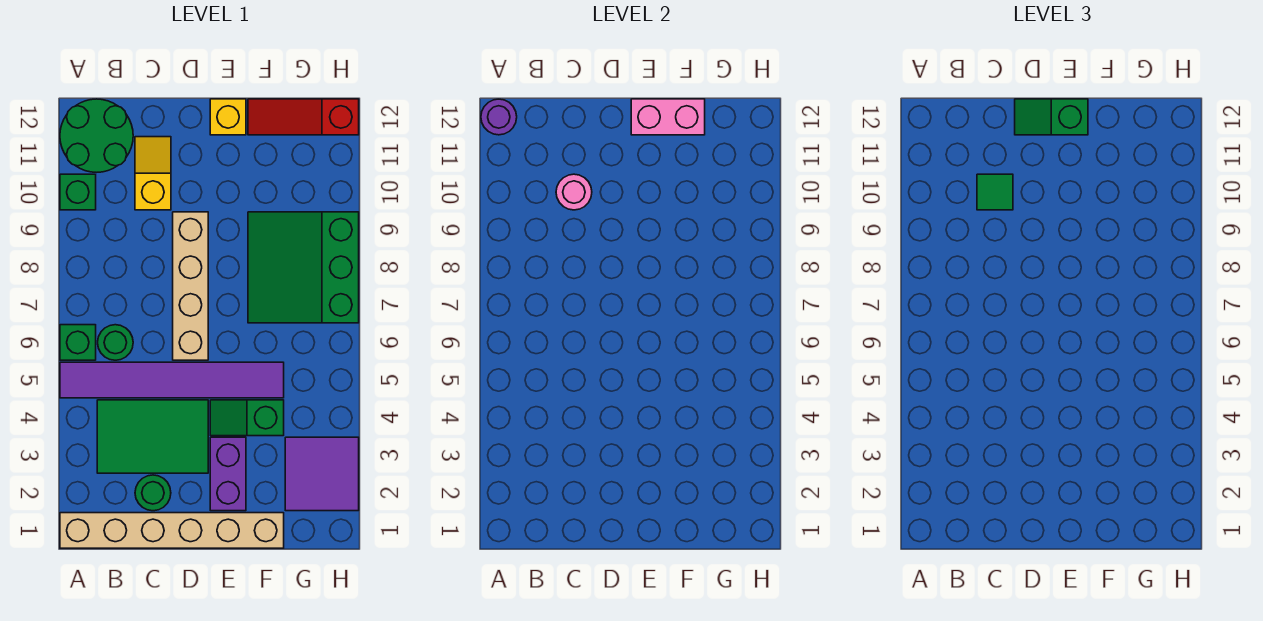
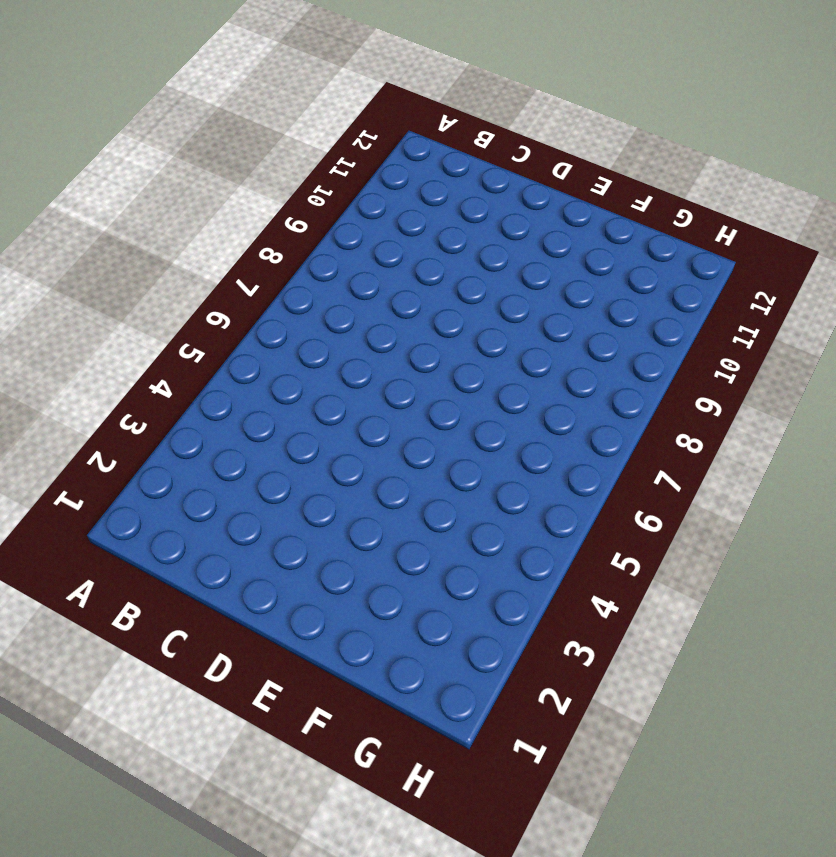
none -> tan 1x6 brick [60,513,284,548]
none -> purple 1x6 tile [60,362,284,398]
none -> green 1x1 brick [60,325,96,360]

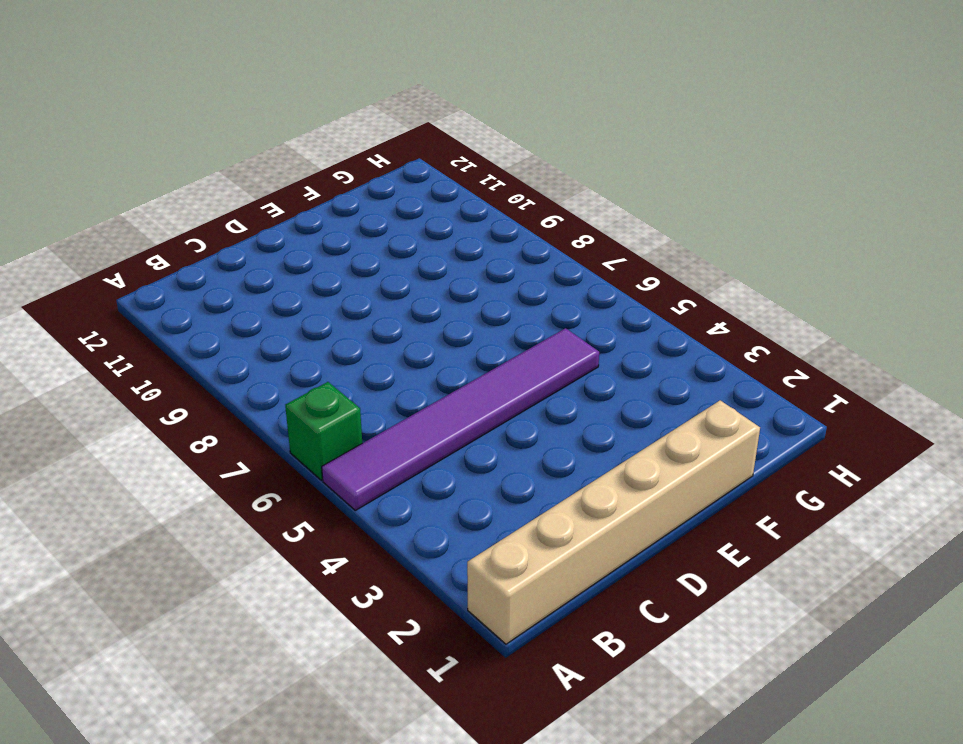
none -> green 1x1 brick [60,174,96,210]
none -> green 2x2 round brick [60,99,133,172]
none -> green 2x3 tile [97,400,208,473]

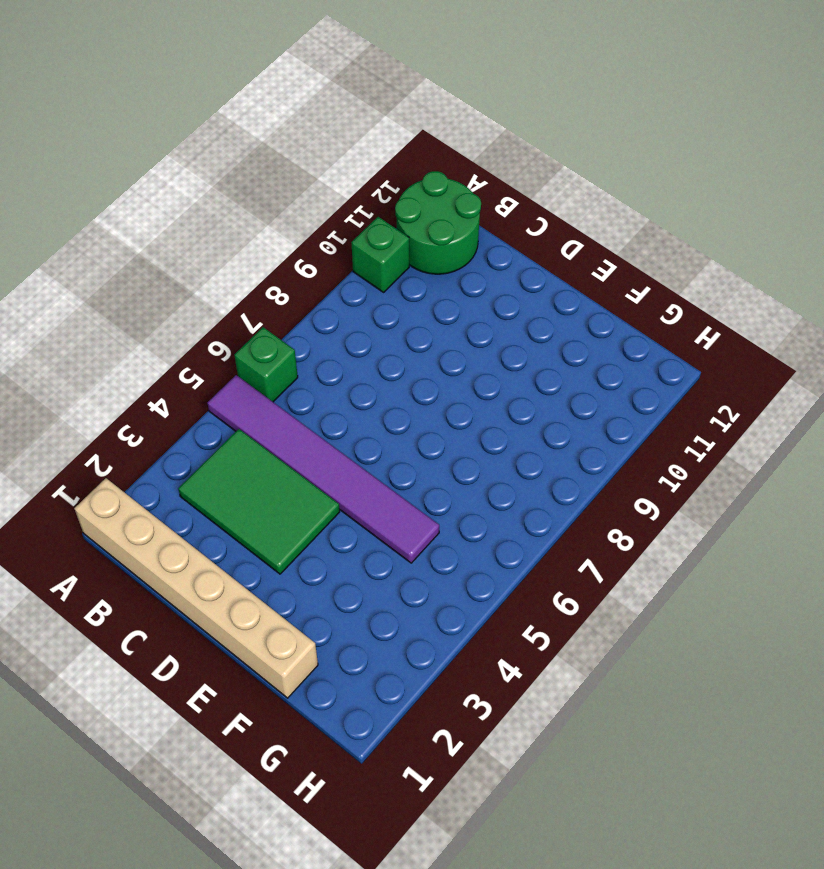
none -> green 1x1 round brick [98,325,133,360]
none -> green 1x1 round brick [135,475,171,511]
none -> yellow 1x2 slope [135,137,171,210]

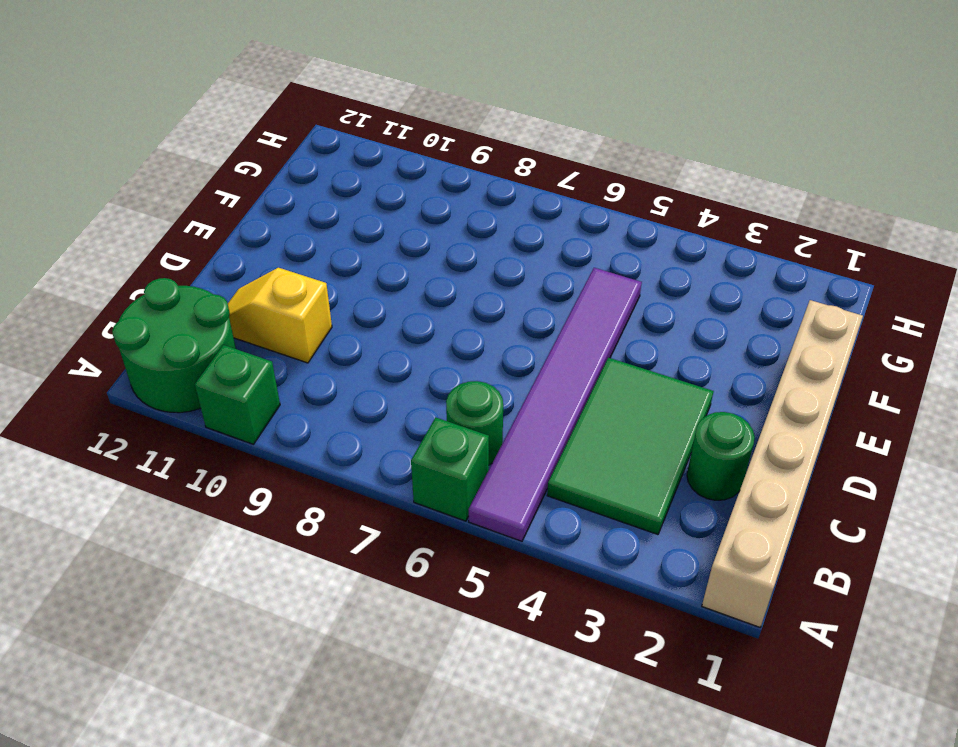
none -> tan 1x4 brick [173,212,208,360]
none -> purple 1x2 brick [210,437,246,511]
none -> green 1x2 slope [210,400,284,436]

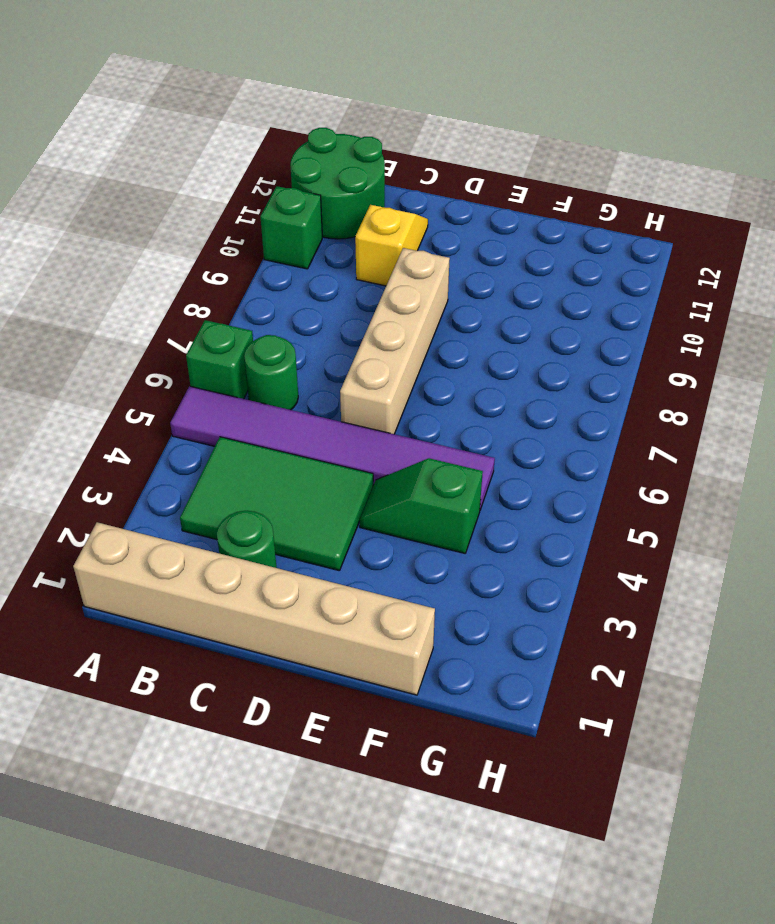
none -> purple 1x2 brick [210,437,246,511]
none -> yellow 1x1 brick [210,99,246,135]
none -> green 3x3 slope [248,212,359,323]

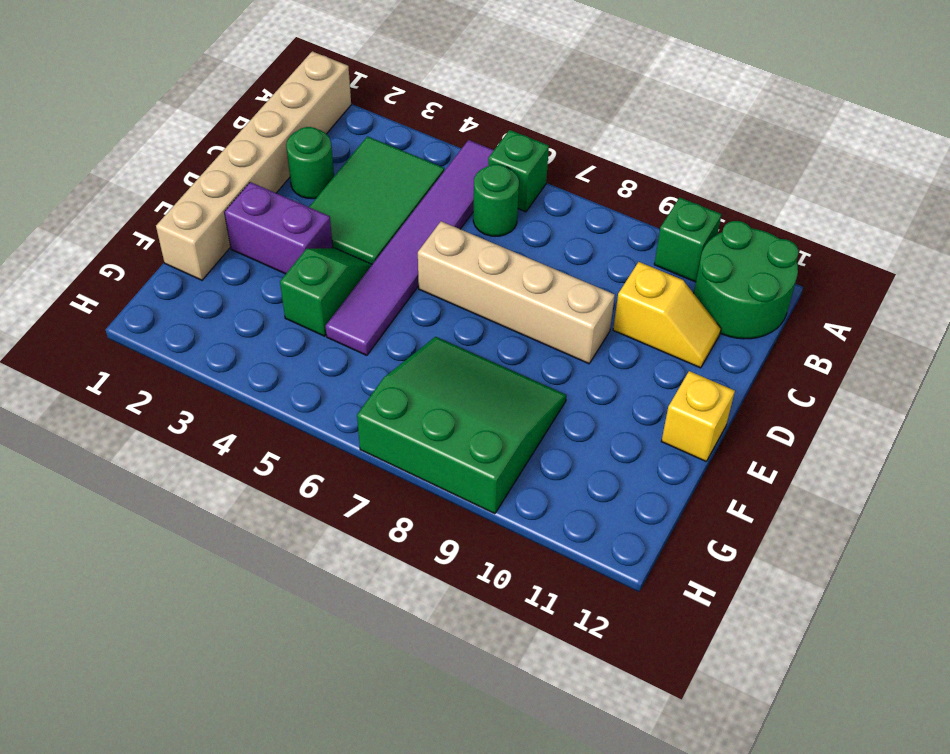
none -> red 1x3 slope [248,99,359,135]
none -> purple 2x2 tile [285,437,359,511]
none -> purple 1x1 round brick [481,99,517,135]

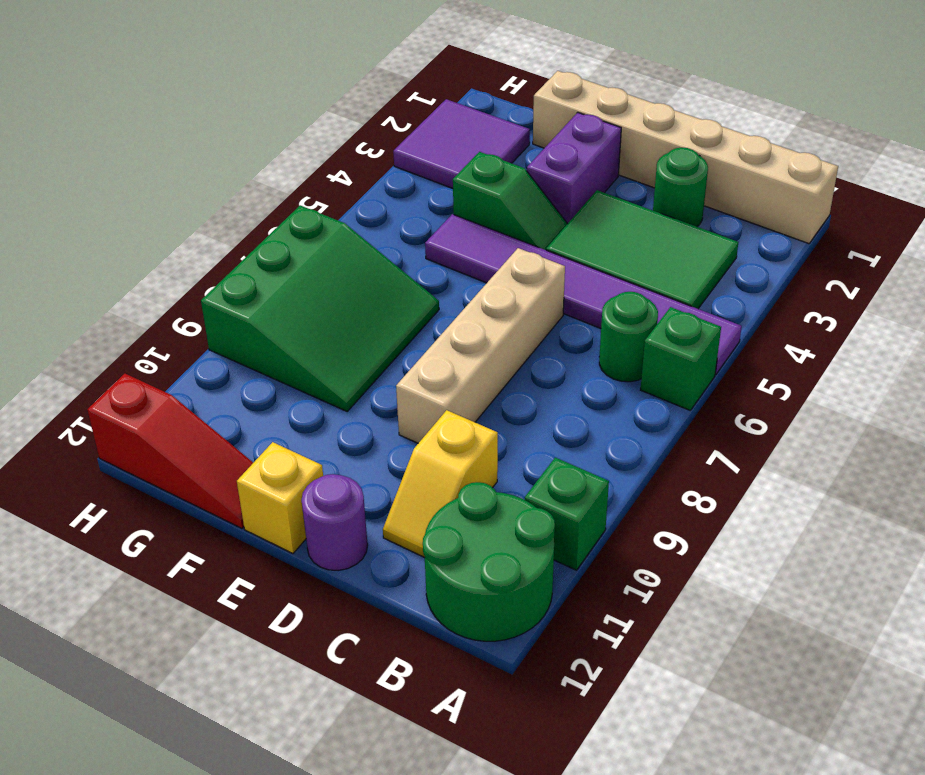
purple 1x1 round brick [302,474,368,571] -> purple 1x1 round brick moved to [481,99,517,135]
none -> pink 1x1 round brick [556,174,592,210]
none -> pink 1x2 brick [631,99,705,135]
none -> green 1x1 tile [977,174,1013,210]

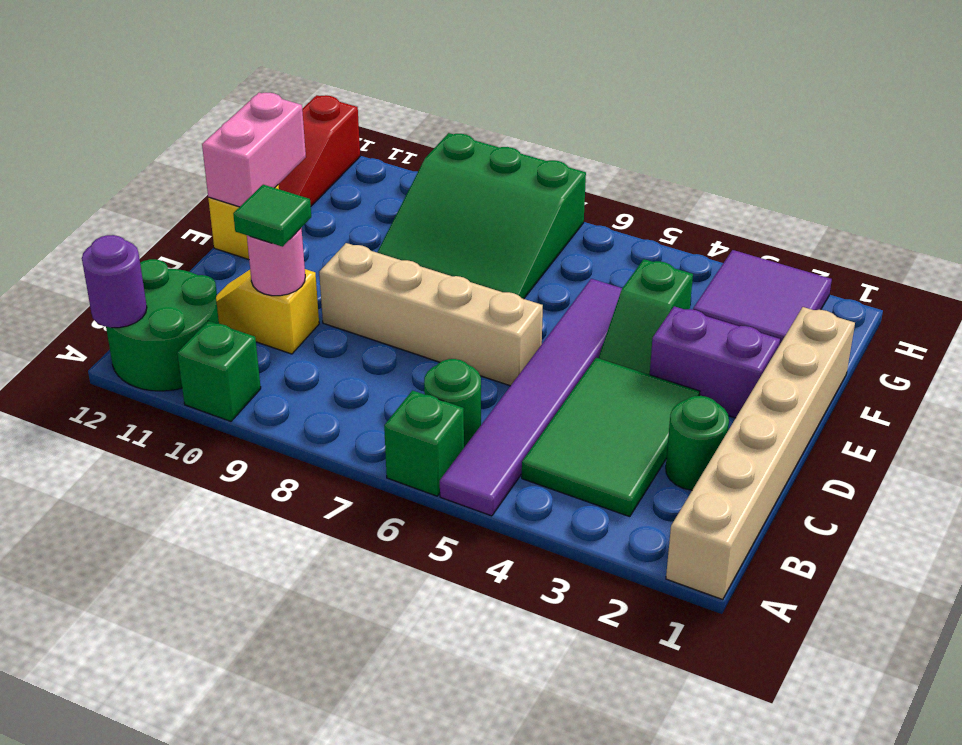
none -> green 1x2 slope [1015,99,1088,135]

